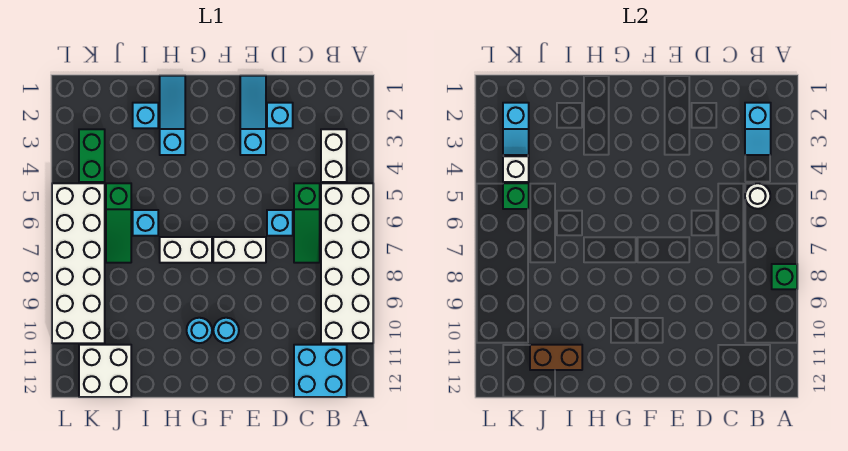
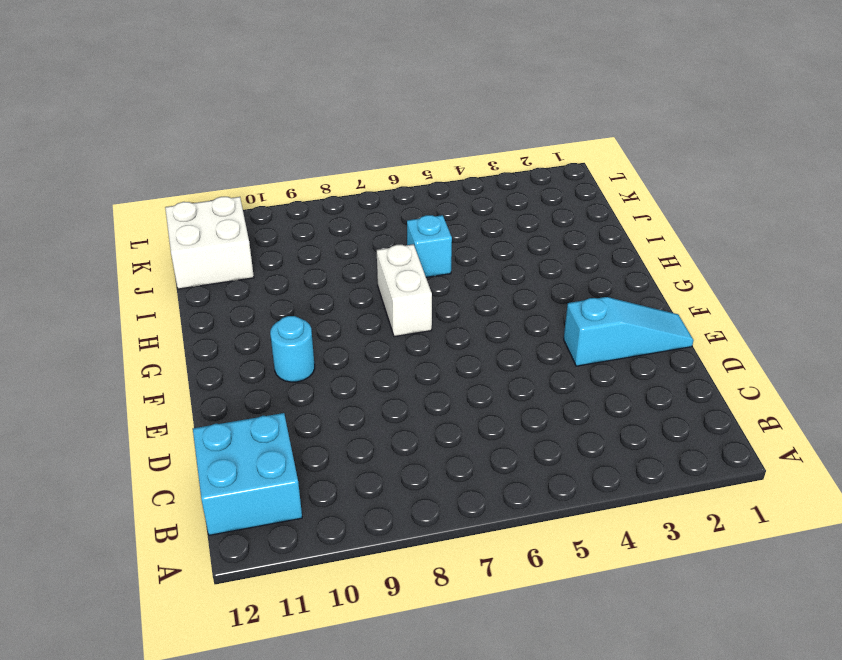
none -> white 2x6 brick [321,183,373,343]
none -> white 1x2 brick [321,129,347,182]
none -> green 1x3 slope [294,183,320,263]

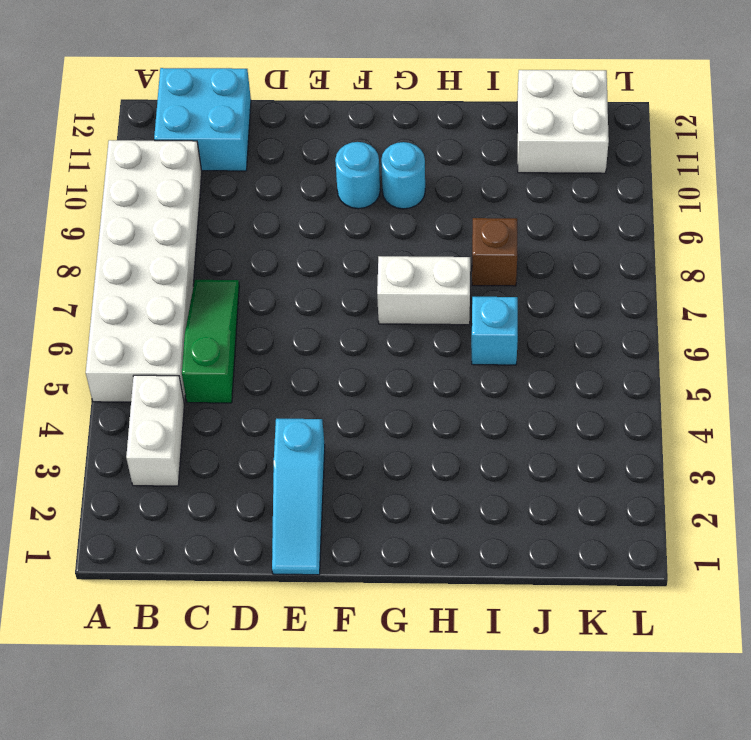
brown 1x1 brick [472,218,517,286] -> none
none -> cyan 1x1 brick [267,103,293,128]
none -> cyan 1x1 brick [267,210,293,236]
none -> white 1x2 brick [213,237,266,263]

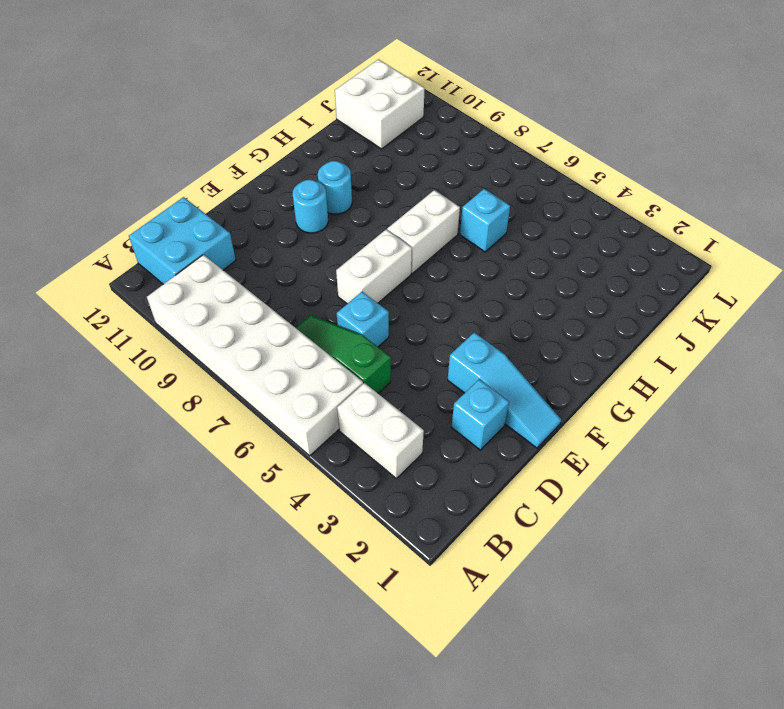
none -> cyan 1x3 slope [160,76,185,155]
none -> cyan 1x1 brick [133,103,158,128]
none -> green 1x3 slope [106,183,131,263]

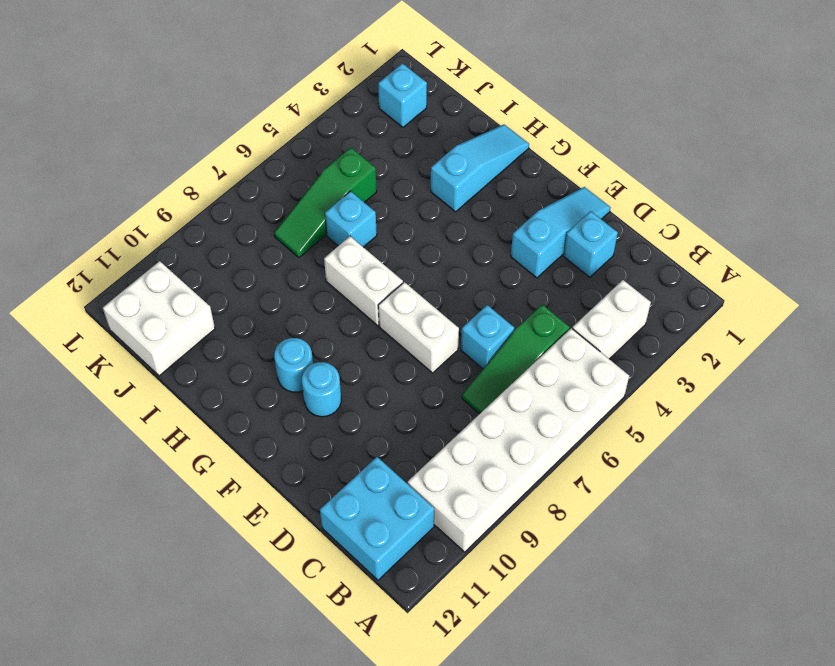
cyan 1x1 brick [378,63,427,127] -> cyan 1x1 brick moved to [133,103,158,128]
none -> green 1x2 brick [79,129,105,182]
none -> white 2x6 brick [52,183,105,343]
none -> green 1x1 brick [772,264,797,289]

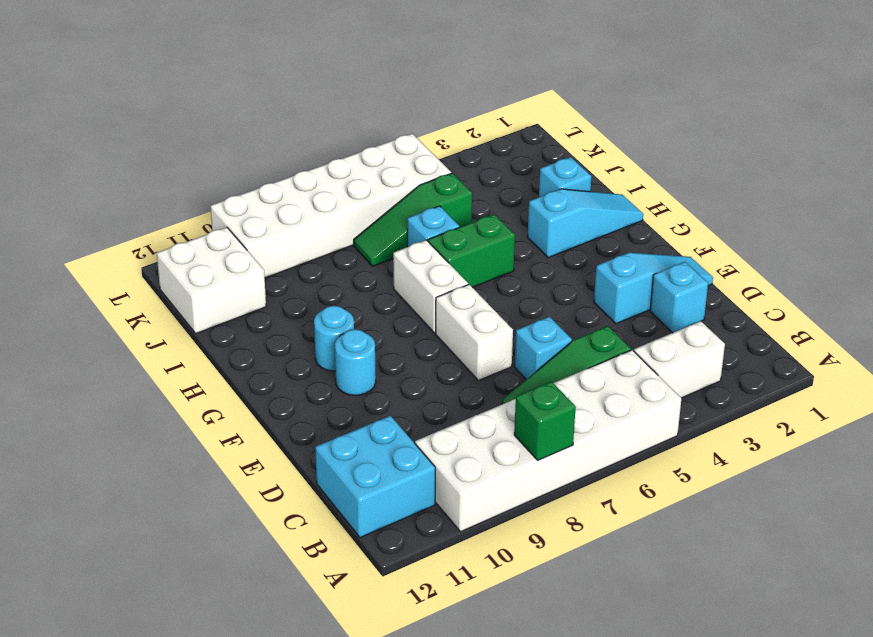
green 1x2 brick [428,214,515,287] -> green 1x2 brick moved to [79,129,105,182]
none -> cyan 1x2 slope [745,103,771,155]
none -> white 1x1 round brick [745,183,770,209]
none -> brown 1x2 brick [530,345,582,370]

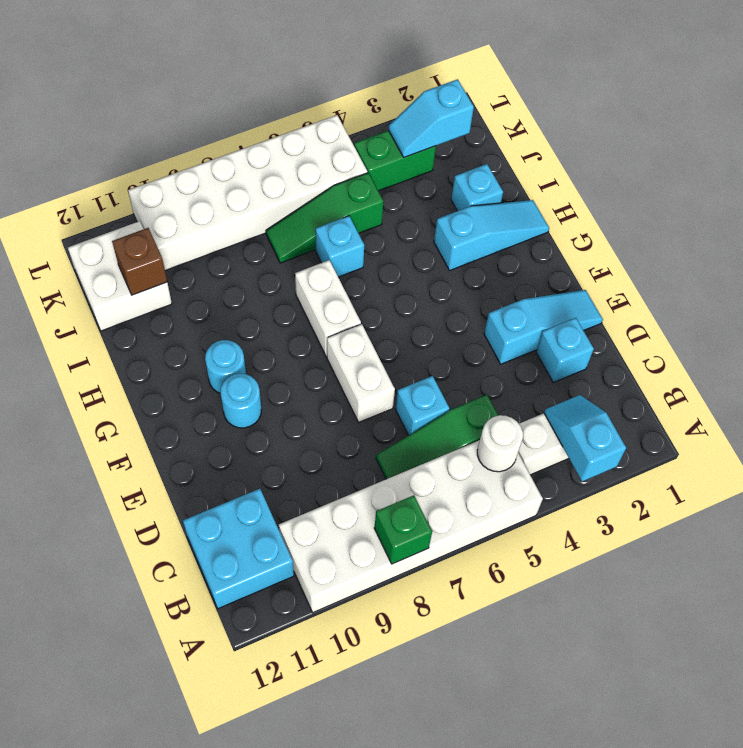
cyan 1x2 slope [544,395,626,482] -> cyan 1x2 slope turned to [745,103,771,155]
brown 1x1 brick [112,228,167,295] -> brown 1x2 brick [530,345,582,370]
none -> white 1x1 brick [503,156,529,182]
none -> green 1x1 brick [503,183,529,209]

